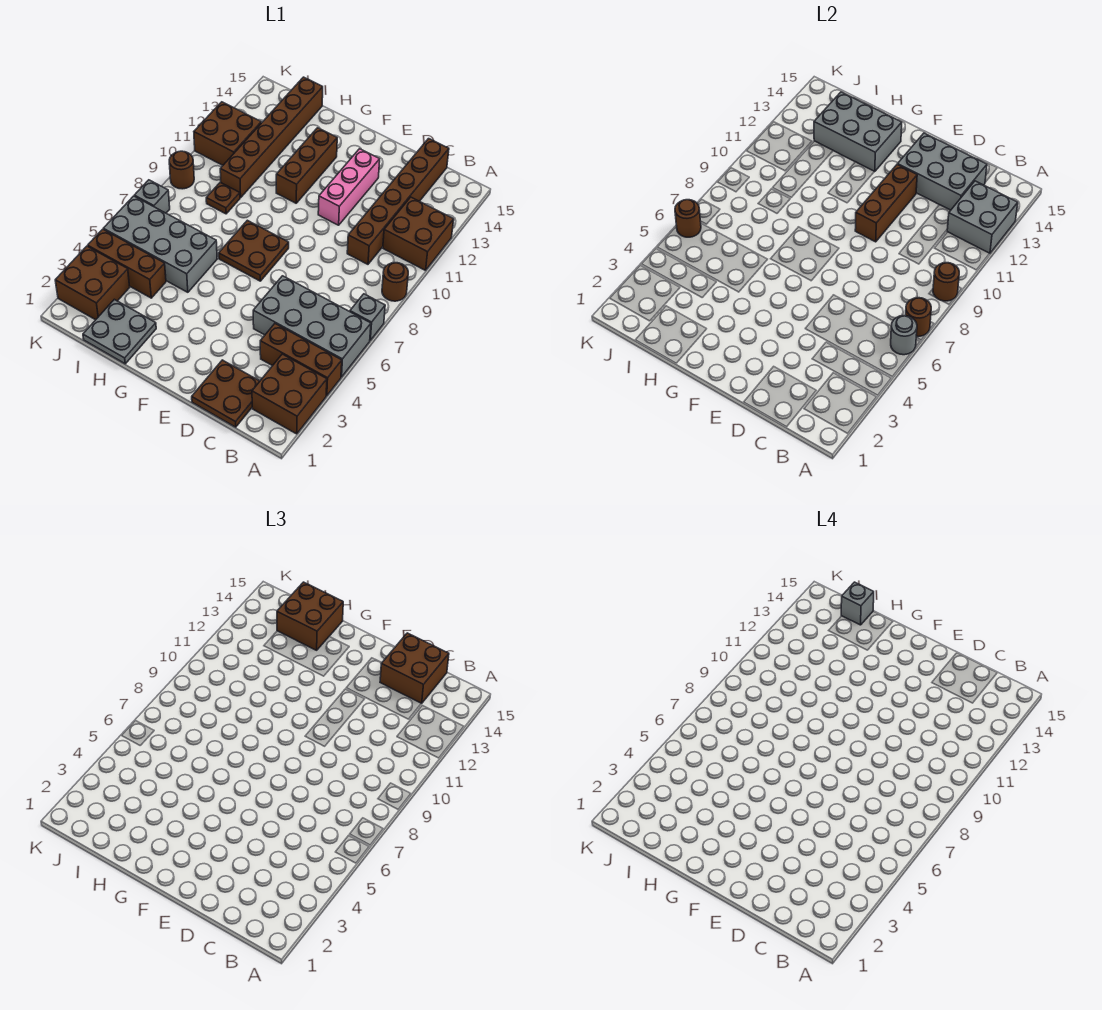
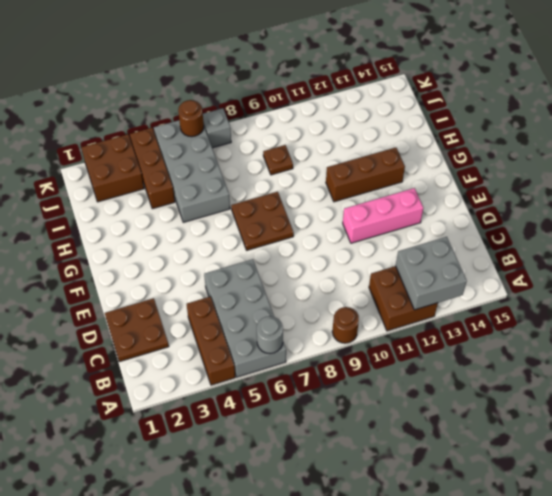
none -> brown 2x2 brick [252,354,327,434]
none -> grey 1x1 brick [350,294,385,340]
none -> brown 1x6 brick [347,139,449,264]
none -> grey 2x2 plate [83,299,156,364]

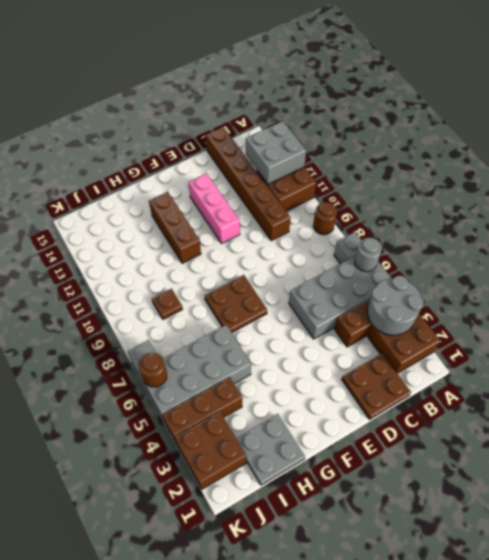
grey 2x2 round brick [367,276,424,335] -> none
none -> brown 1x6 brick [220,77,323,198]
none -> brown 2x2 brick [194,102,261,165]
none -> brown 1x1 round brick [169,151,194,189]
none -> brown 1x1 round brick [906,298,931,337]

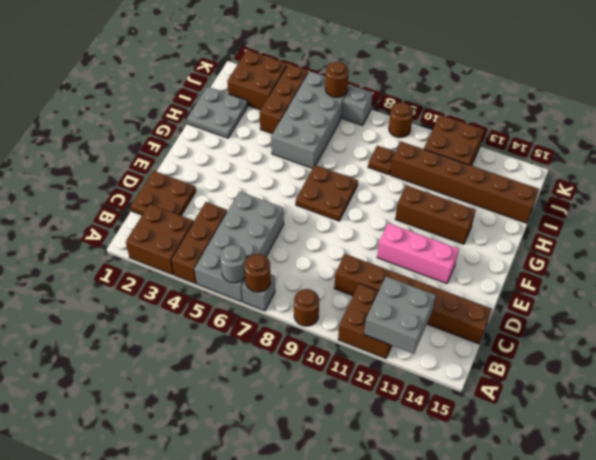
none -> brown 1x1 round brick [933,263,959,301]
none -> grey 2x3 brick [898,133,987,210]
none -> brown 1x3 brick [855,164,917,242]
none -> grey 2x3 brick [814,92,902,172]

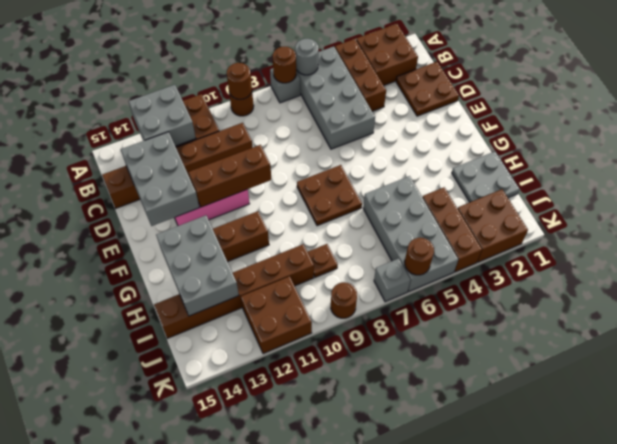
none -> brown 2x2 brick [380,633,449,704]
none -> brown 2x2 brick [277,582,343,650]
none -> grey 1x1 brick [841,582,874,625]

